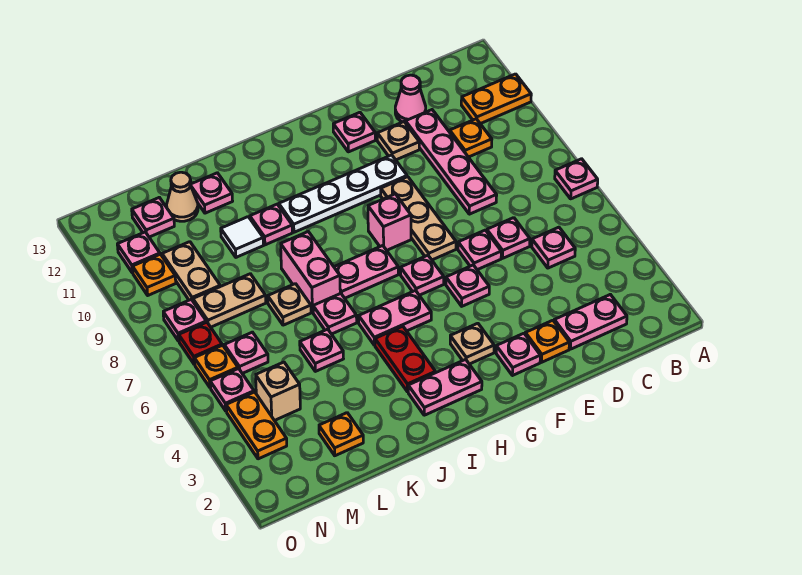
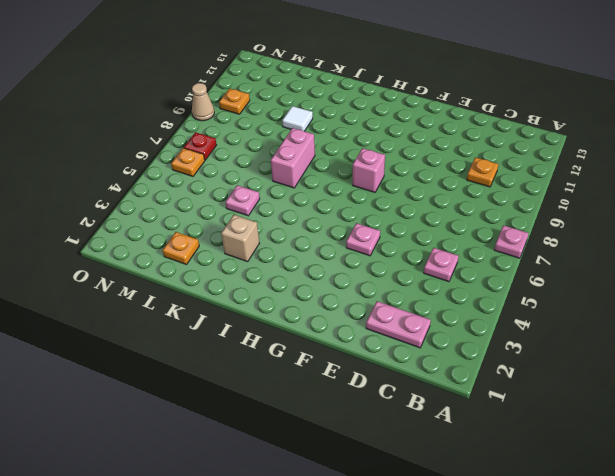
tan 1x1 brick [221,215,259,262] -> tan 1x1 brick moved to [256,362,300,421]
tan 1x1 cone [192,83,214,121] -> tan 1x1 cone moved to [167,172,198,221]
none -> orange 1x2 plate [461,74,531,124]
none -> pink 1x1 plate [487,218,530,258]
none -> pink 1x4 plate [406,110,497,214]
none -> pink 1x1 cone [395,75,426,123]

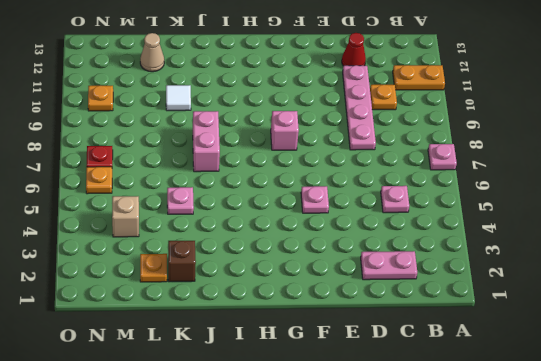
red 1x1 cone [342,33,366,66] -> pink 1x1 cone [395,75,426,123]
brown 1x1 brick [168,241,196,282] -> none
none -> pink 1x1 plate [487,218,530,258]
none -> orange 1x1 plate [525,320,569,362]
none -> pink 1x1 plate [458,230,501,270]
none -> tan 1x1 plate [377,122,419,160]

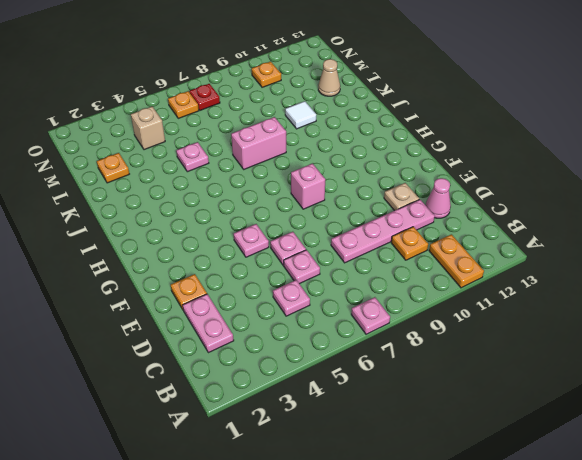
none -> pink 1x1 plate [496,333,540,376]
none -> tan 1x3 plate [381,177,456,260]
none -> white 1x4 plate [279,155,407,232]
none -> pink 1x1 plate [333,112,375,152]

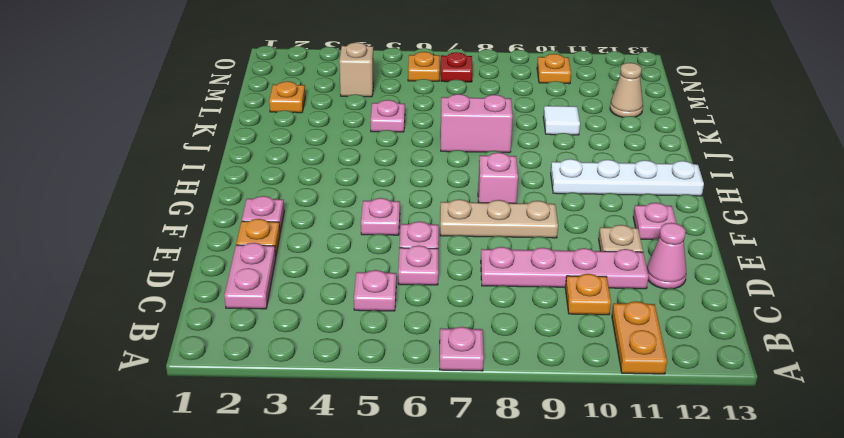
white 1x4 plate [551,159,704,196] -> white 1x4 plate turned to [279,155,407,232]
none -> tan 1x1 plate [450,323,494,364]
none -> pink 1x1 plate [401,255,444,295]
none -> pink 1x2 plate [408,359,482,415]
none -> pink 1x2 plate [359,291,431,345]

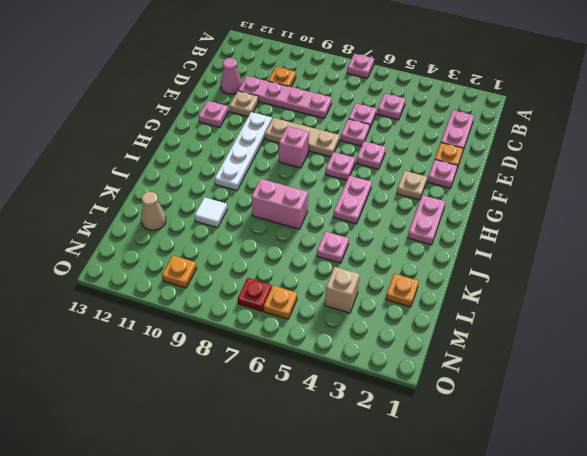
none -> orange 1x2 plate [461,74,531,124]
none -> pink 1x2 plate [334,246,398,298]
none -> red 1x2 plate [375,326,436,392]
none -> pink 1x1 plate [313,293,357,334]

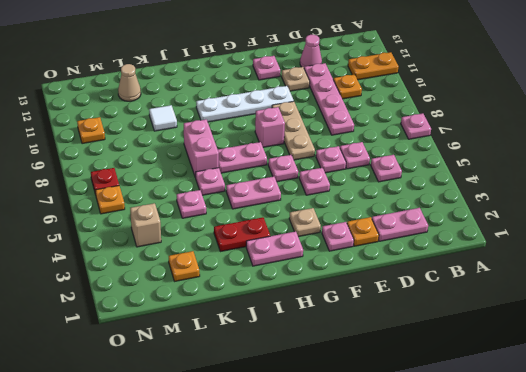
red 1x2 plate [214,217,270,252] -> red 1x2 plate turned to [375,326,436,392]
none -> pink 1x1 plate [250,204,293,245]
none -> tan 1x1 plate [268,284,311,325]
none -> pink 1x1 plate [191,173,232,213]
none -> tan 1x2 plate [193,274,266,327]

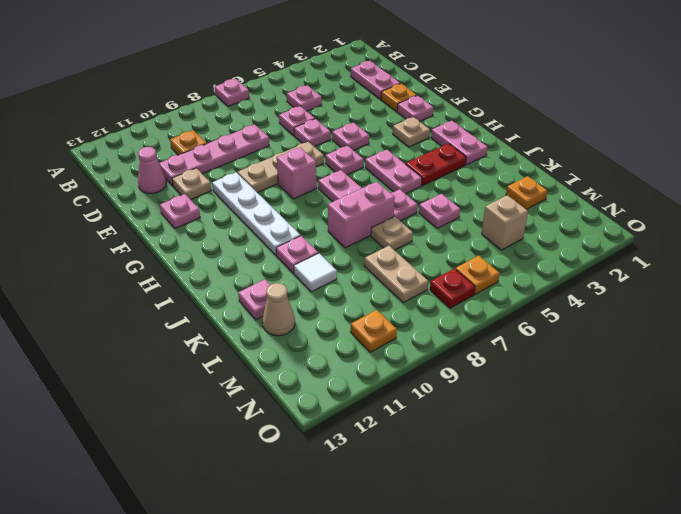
none -> orange 1x2 plate [461,74,531,124]
none -> pink 1x1 plate [224,332,268,373]
none -> tan 1x2 plate [162,242,220,301]
none -> pink 1x1 plate [132,197,174,237]

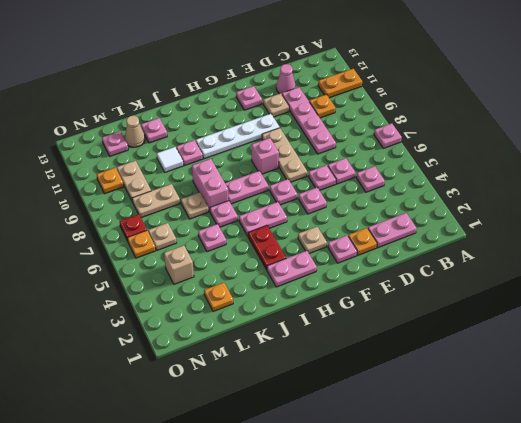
tan 1x1 plate [148,223,176,250] -> pink 1x1 plate [224,332,268,373]
none -> orange 1x2 plate [226,392,287,459]
none -> pink 1x1 plate [210,369,254,411]
none -> pink 1x1 plate [163,299,206,341]
none -> pink 1x1 plate [117,232,160,273]

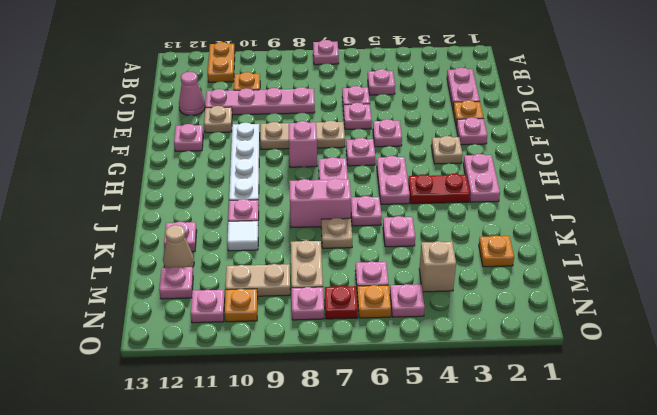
none -> orange 1x2 plate [226,392,287,459]

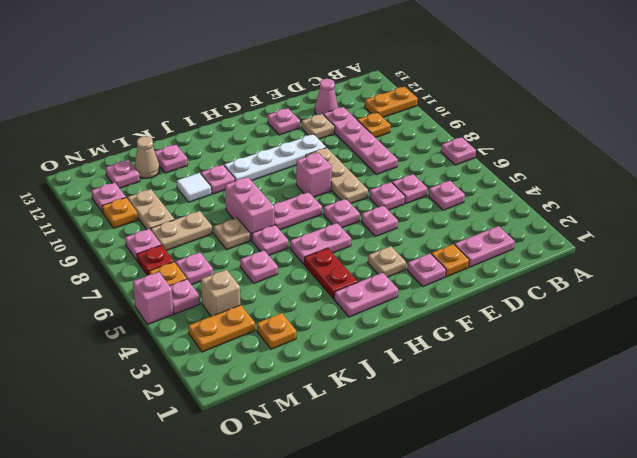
orange 1x2 plate [188,305,255,352] -> orange 1x2 plate turned to [226,392,287,459]
pink 1x1 brick [133,272,173,324] -> none

